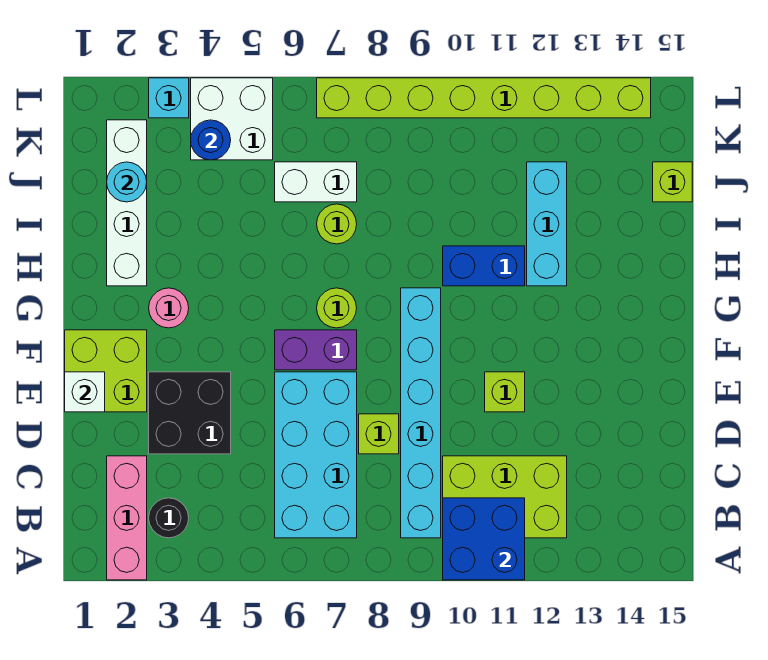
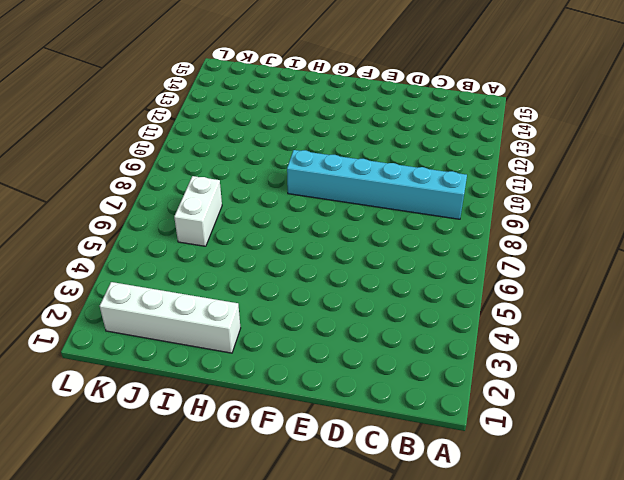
none -> pink 1x3 brick [107,456,147,580]
none -> black 1x1 round brick [149,498,189,538]
none -> cyan 2x4 brick [275,372,357,538]

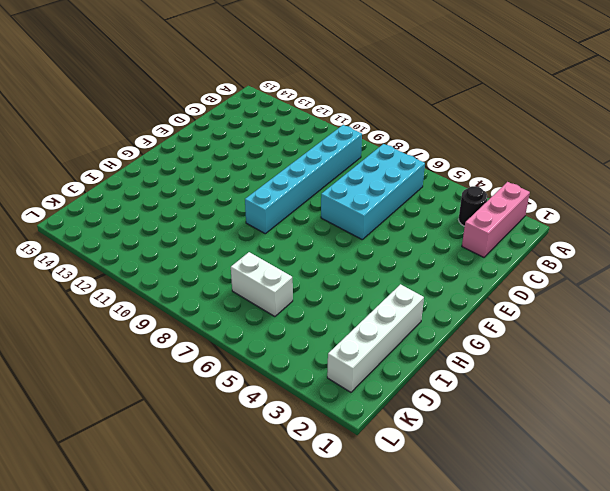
none -> lime 2x3 brick [443,456,567,538]
none -> black 2x2 brick [149,372,231,454]
none -> lime 1x1 brick [359,414,399,454]

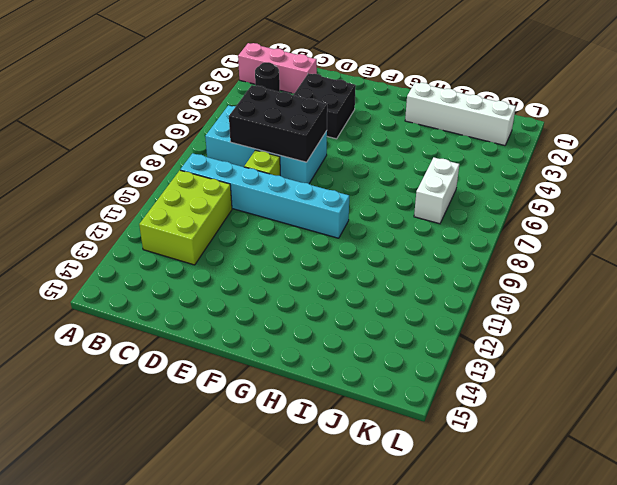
black 2x3 brick [229,85,327,162] -> none
none -> lime 2x2 brick [65,330,147,412]
none -> lime 1x1 brick [485,372,525,412]
none -> purple 1x2 brick [275,330,357,370]

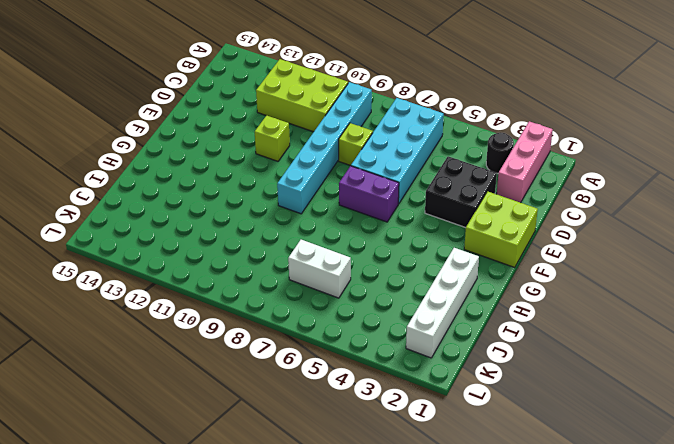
none -> pink 1x1 round brick [149,288,189,328]
none -> lime 1x1 round brick [317,288,357,328]
none -> blue 1x2 brick [443,246,525,286]

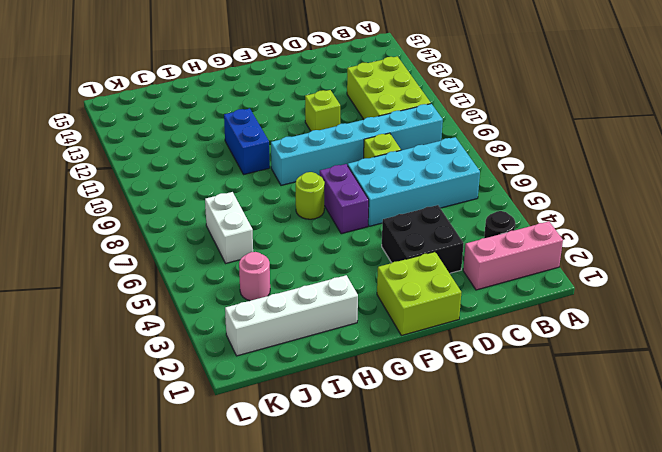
pink 1x1 round brick [239,252,270,301] -> pink 1x1 round brick moved to [149,288,189,328]
none -> cyan 1x3 brick [527,162,567,286]
none -> lime 1x1 round brick [317,204,357,244]
none -> lime 1x1 brick [653,162,692,202]

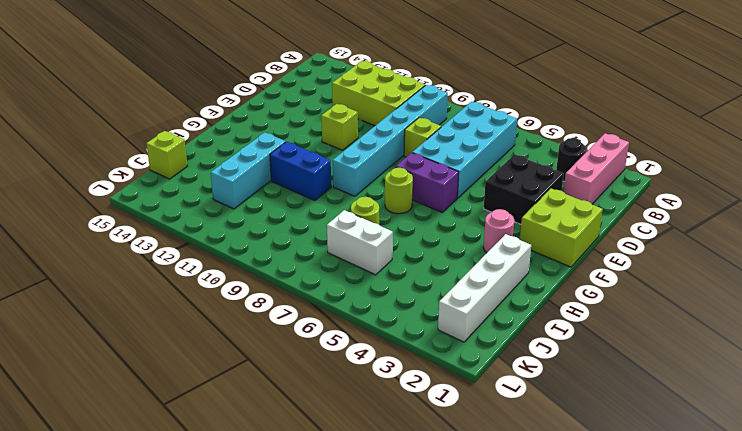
none -> white 2x2 brick [191,78,273,160]
none -> cyan 1x1 brick [149,78,189,118]
none -> lime 1x8 brick [317,78,651,118]

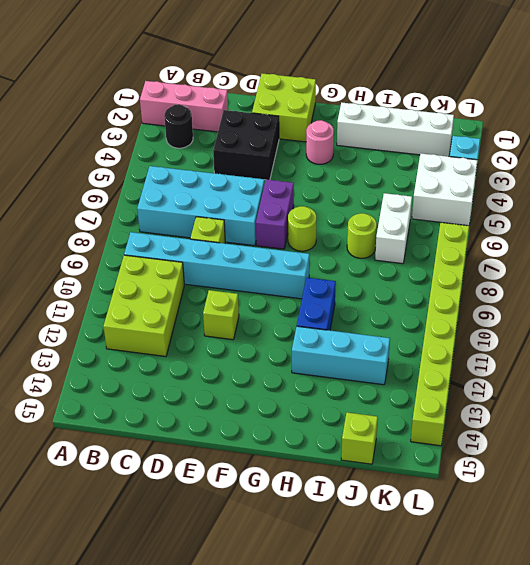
none -> blue 2x2 brick [443,498,525,580]
none -> white 1x1 brick [65,372,105,412]
none -> cyan 1x1 round brick [107,162,147,202]

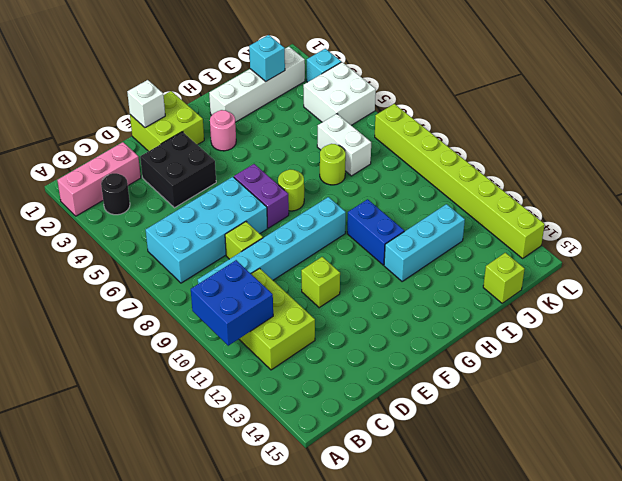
cyan 1x1 brick [249,35,285,81] -> cyan 1x1 round brick [107,162,147,202]
none -> blue 1x1 round brick [191,120,231,160]

